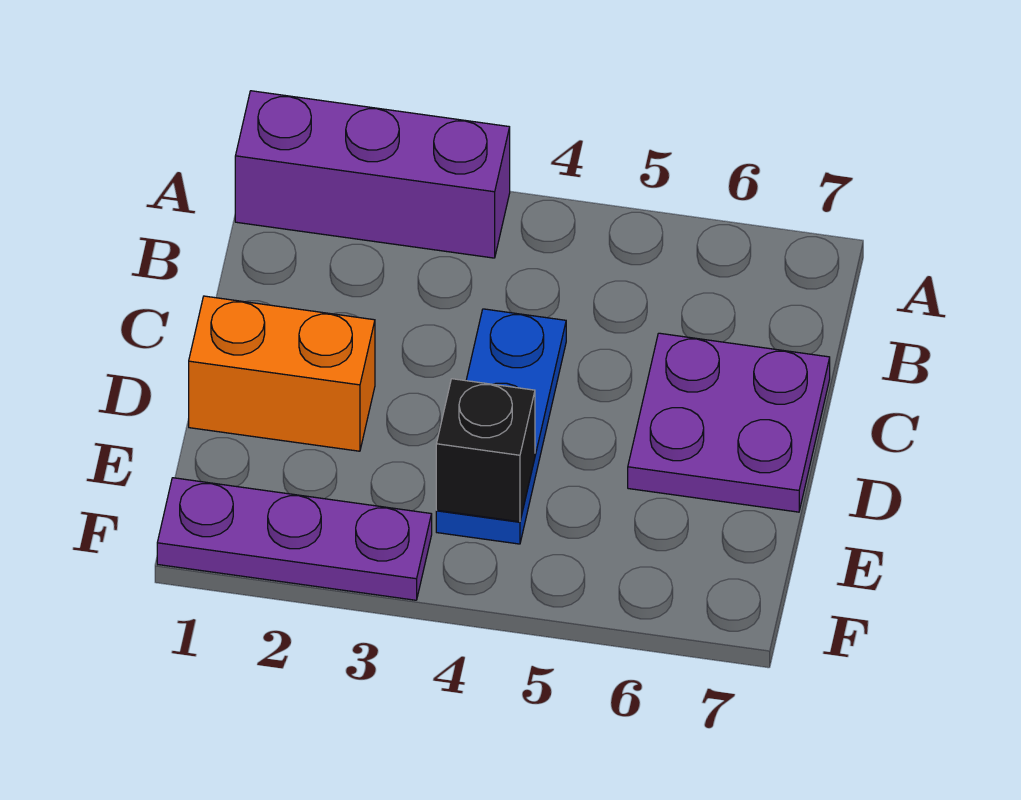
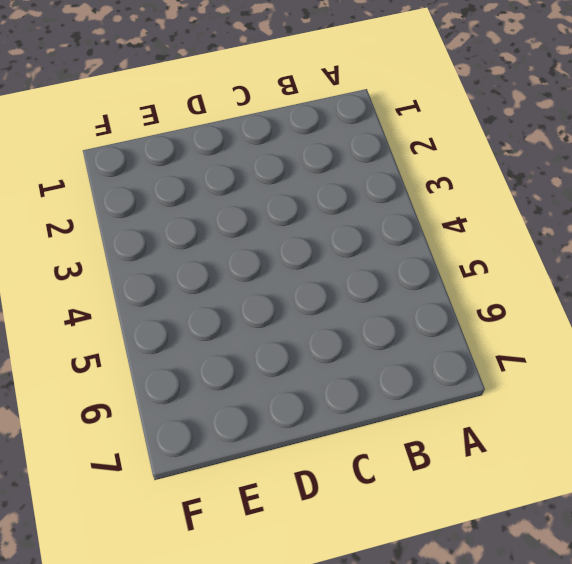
none -> purple 1x3 brick [235,91,510,258]
none -> blue 1x3 plate [436,309,566,544]

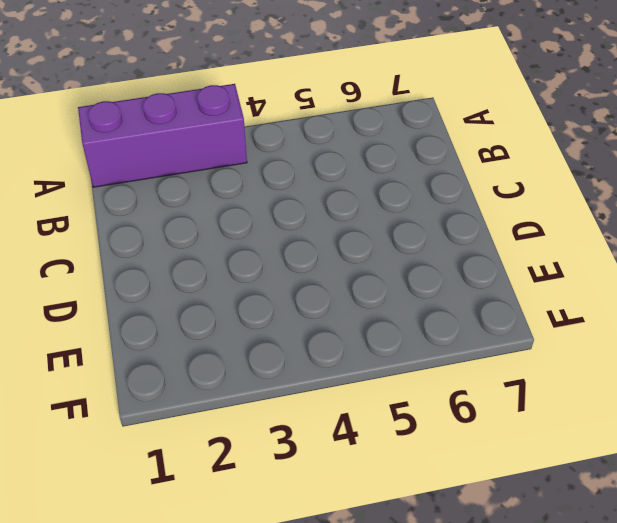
none -> blue 1x3 plate [436,309,566,544]
none -> purple 2x2 plate [628,333,830,512]

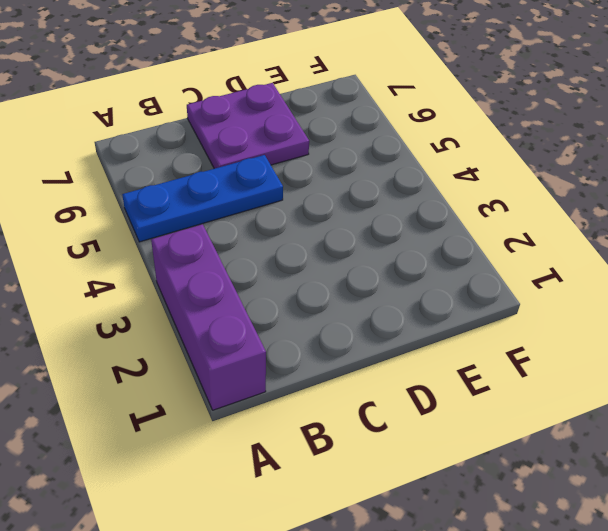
blue 1x3 plate [122,155,283,242] -> blue 1x3 plate moved to [436,309,566,544]
none -> orange 1x2 brick [189,296,375,451]
none -> purple 1x3 plate [157,478,432,600]

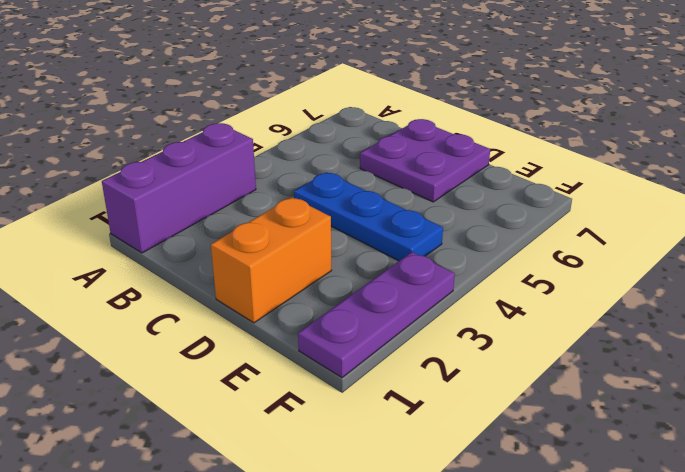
none -> black 1x1 brick [436,379,535,522]

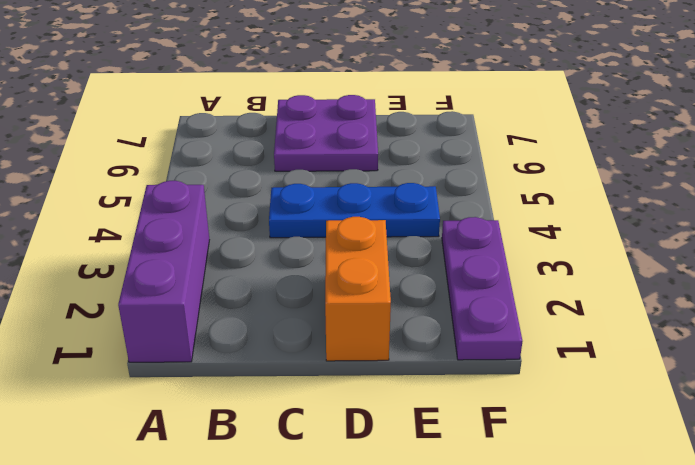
none -> black 1x1 brick [436,379,535,522]

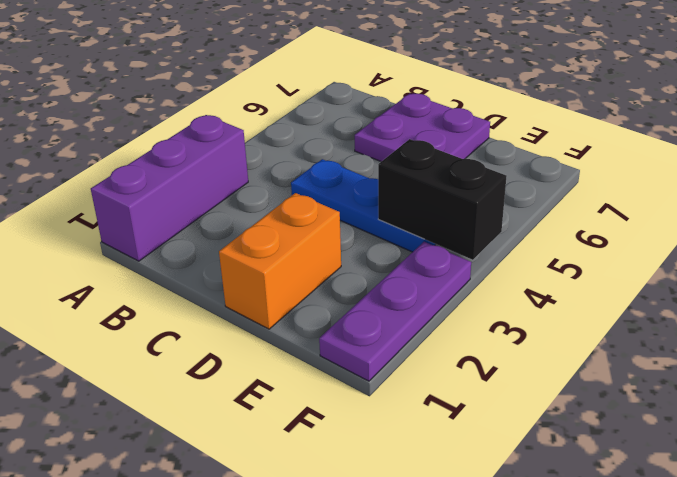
black 1x2 brick [378,139,507,260] -> black 1x1 brick [436,379,535,522]

